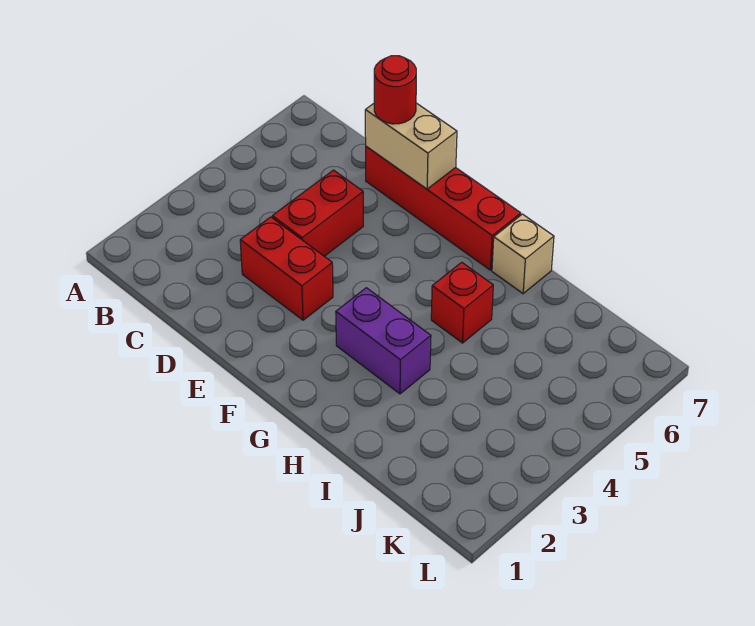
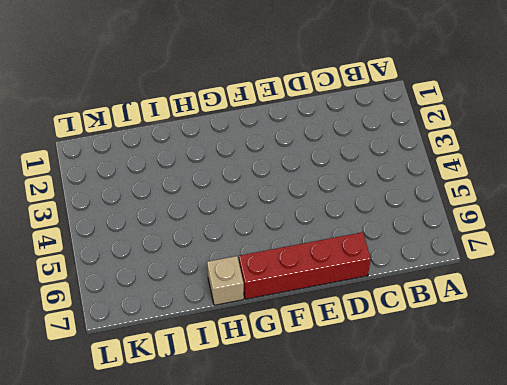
none -> red 1x2 brick [240,217,333,320]
none -> red 1x2 brick [272,170,363,256]

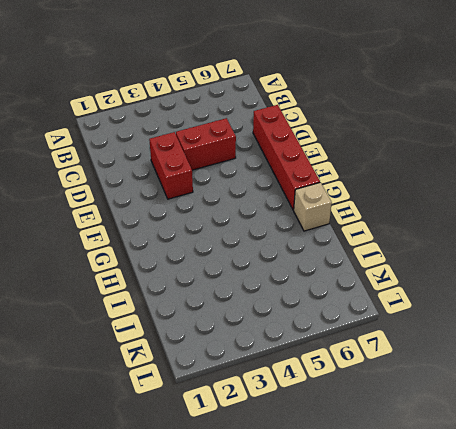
none -> purple 1x2 brick [336,288,431,394]
none -> red 1x1 brick [431,262,493,343]

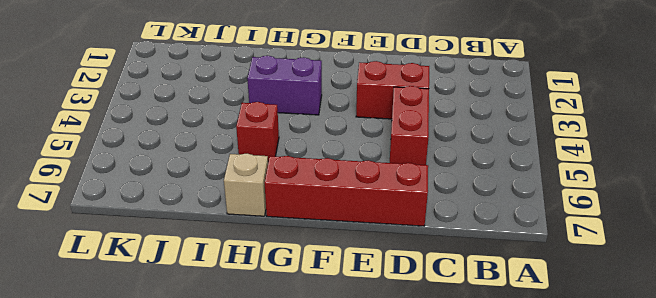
none -> tan 1x2 brick [365,103,457,189]
none -> red 1x1 round brick [374,56,416,124]

